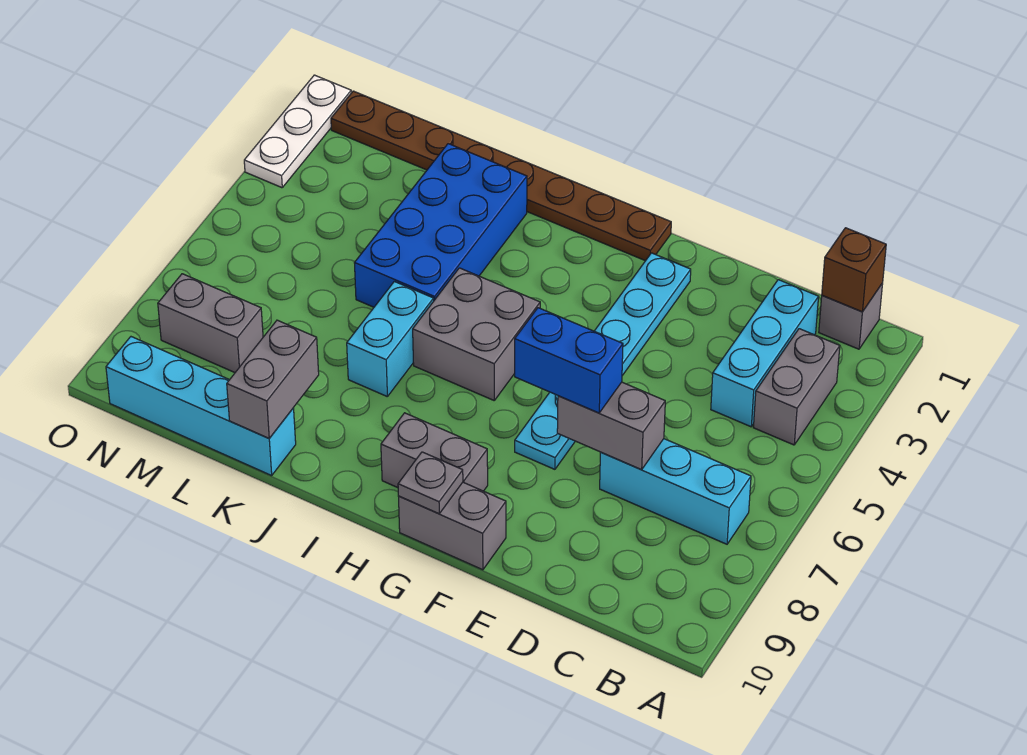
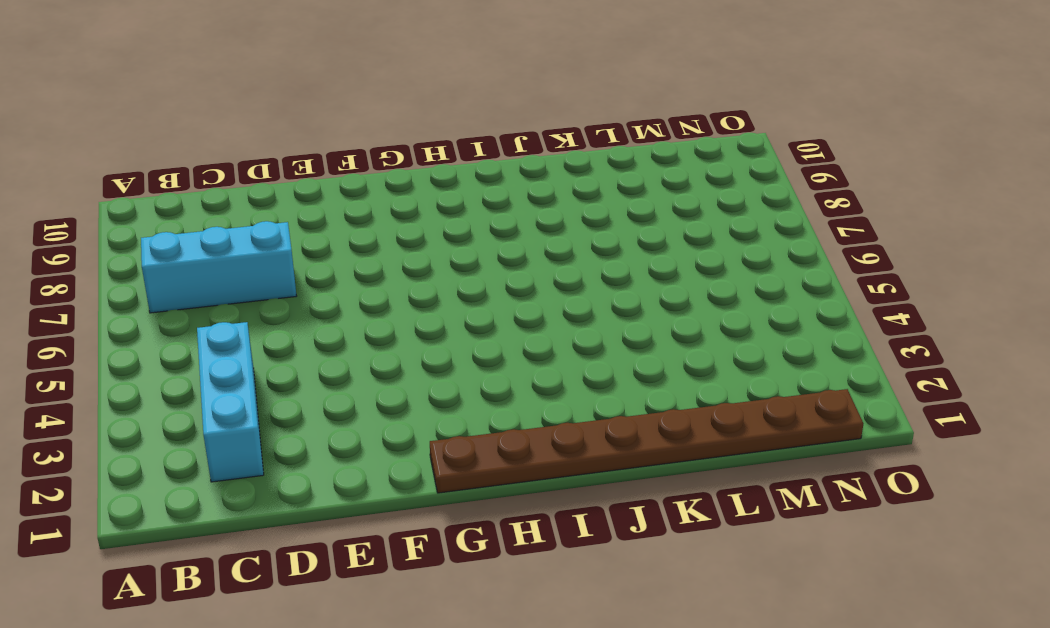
none -> grey 1x1 brick [819,283,883,349]
none -> grey 1x2 brick [753,329,840,445]
none -> cyan 1x6 plate [515,253,691,469]

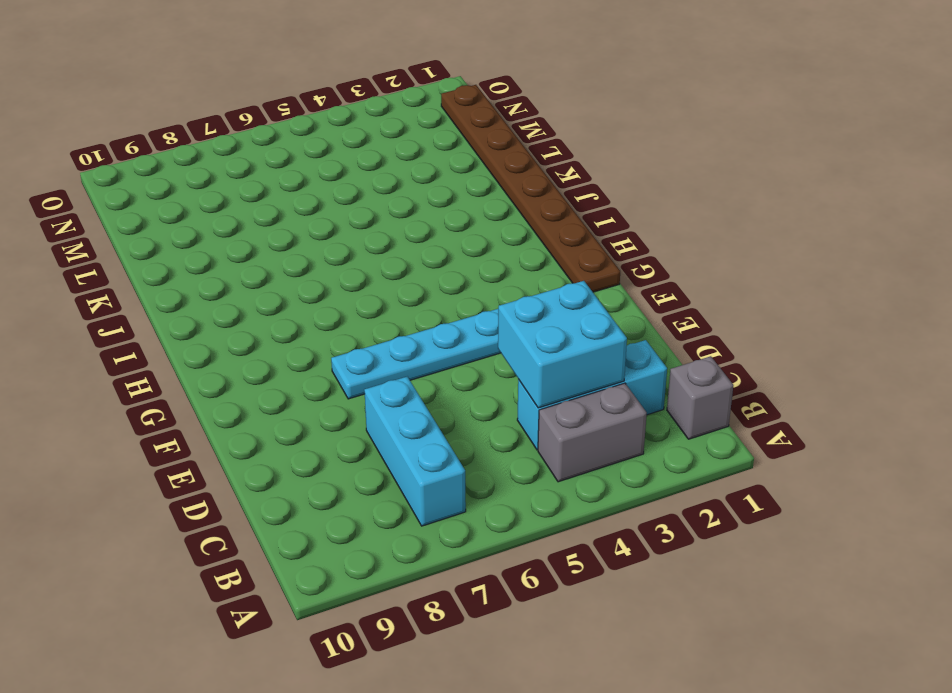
cyan 2x2 brick [498,281,627,408] -> none
none -> grey 1x2 brick [399,482,506,570]
none -> grey 1x2 brick [381,413,488,491]
none -> grey 2x2 brick [413,268,540,400]

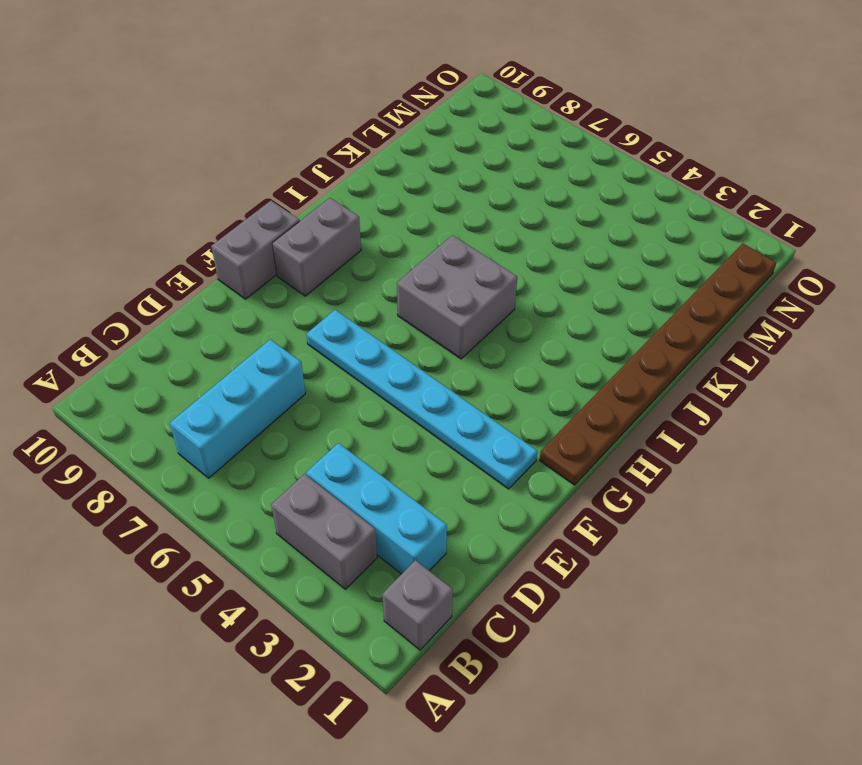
none -> blue 2x4 brick [355,144,527,307]
none -> cyan 1x2 brick [347,281,434,396]
none -> cyan 1x4 brick [106,337,296,476]

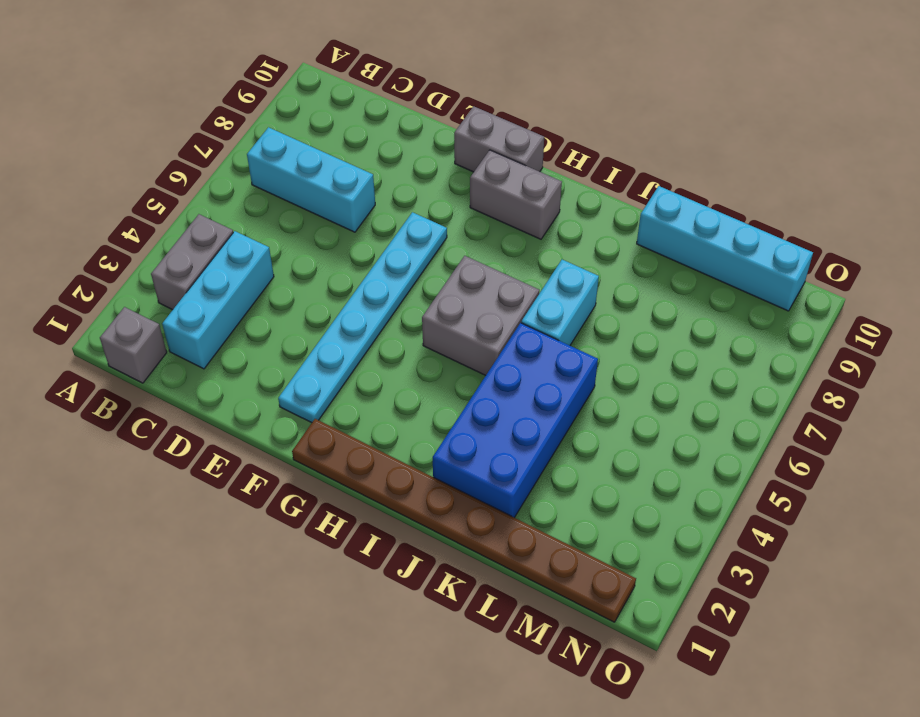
none -> grey 1x2 brick [158,274,263,373]
none -> white 1x3 plate [244,75,351,188]
none -> brown 1x1 brick [822,228,886,312]

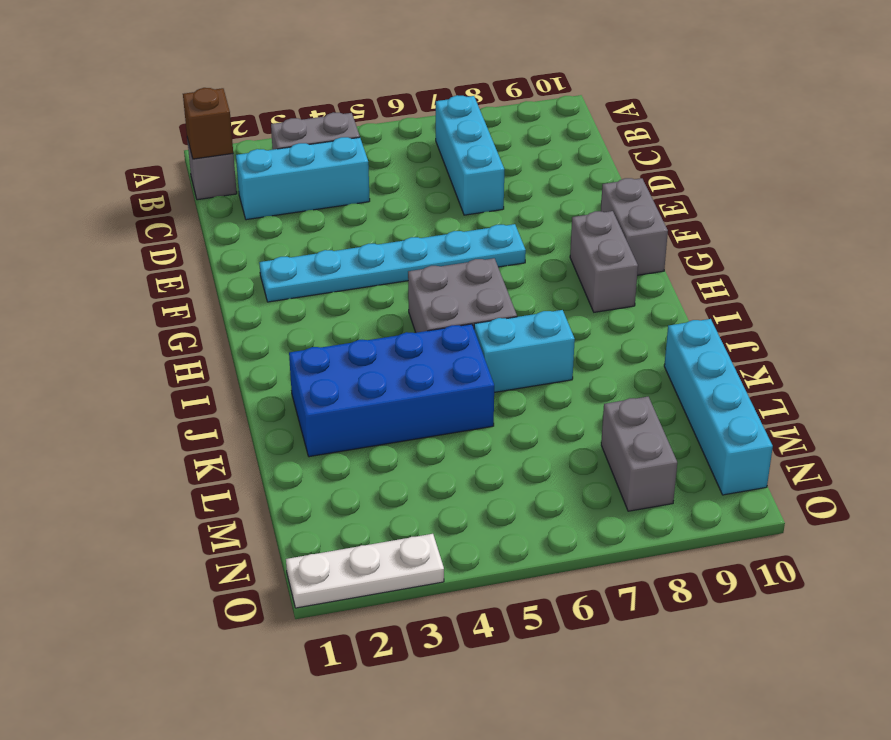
none -> brown 1x8 plate [331,91,671,261]
none -> grey 1x2 brick [557,382,665,470]
none -> grey 1x1 plate [398,452,463,514]

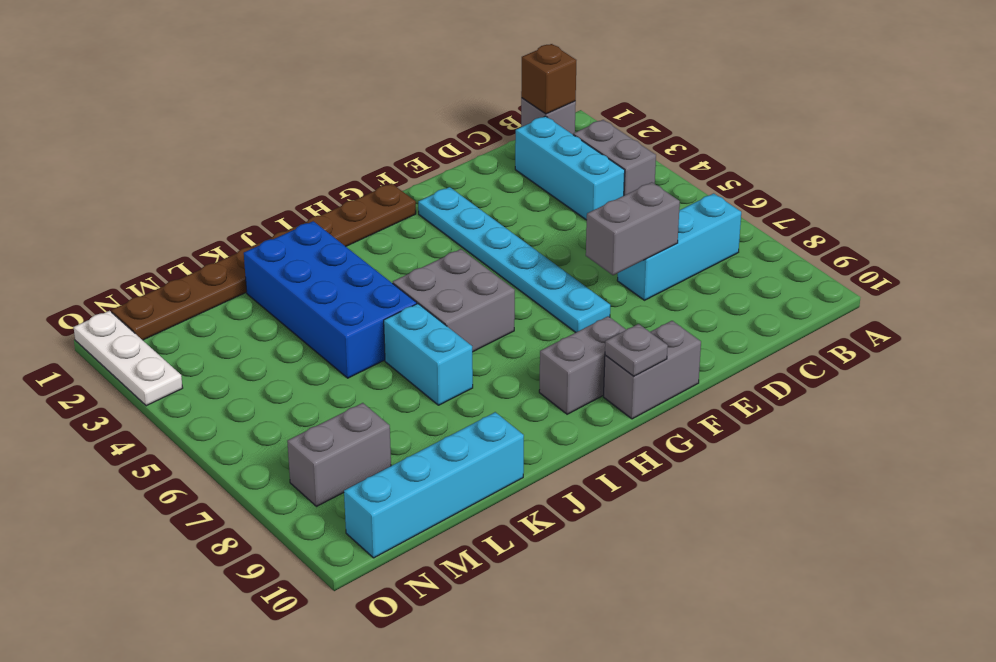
none -> grey 1x2 brick [227,320,319,438]
none -> blue 1x2 brick [515,308,623,413]

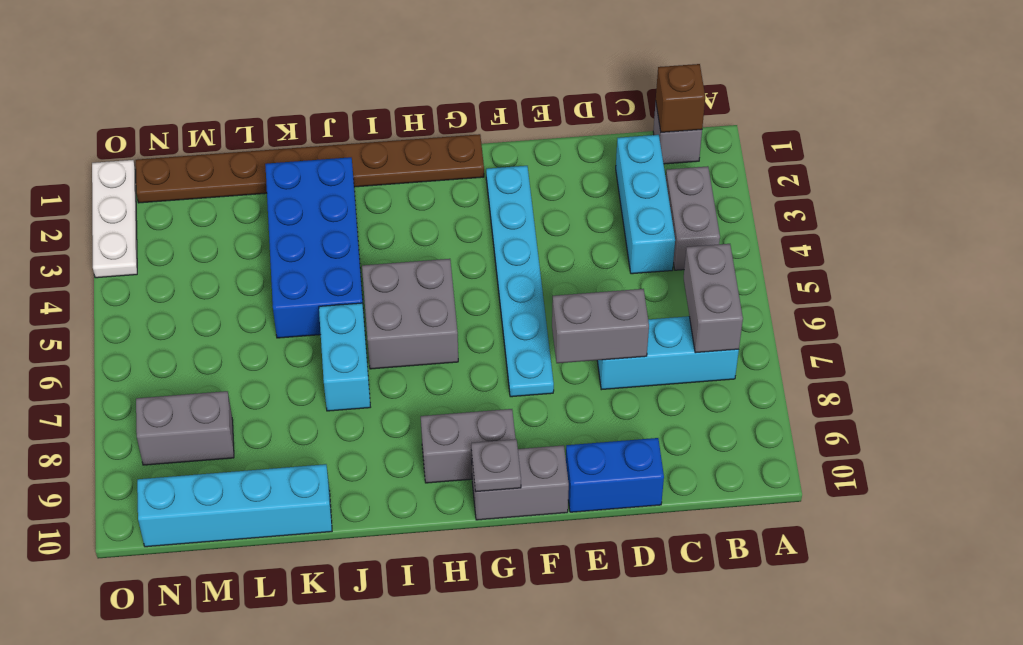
grey 1x2 brick [684,244,743,353] -> grey 1x2 brick moved to [227,320,319,438]
blue 1x2 brick [566,438,664,512] -> blue 1x2 brick moved to [515,308,623,413]

